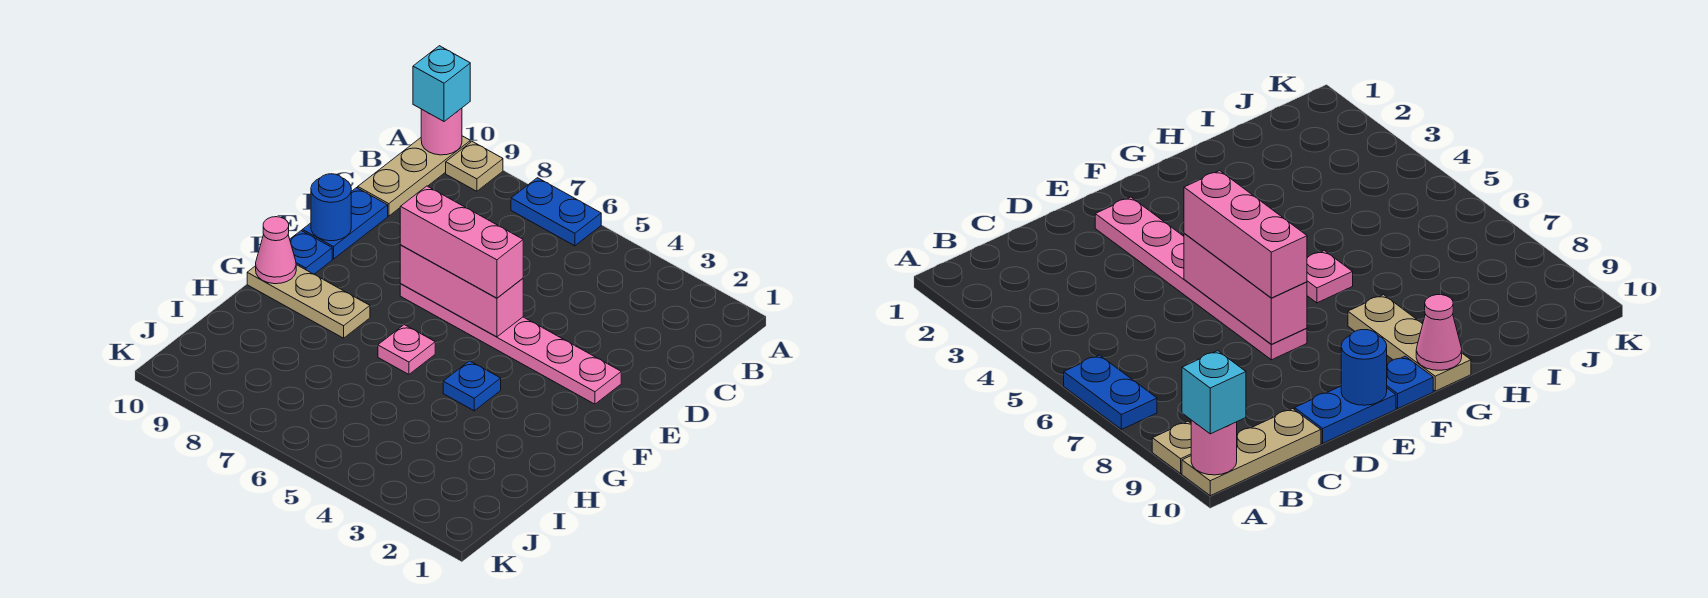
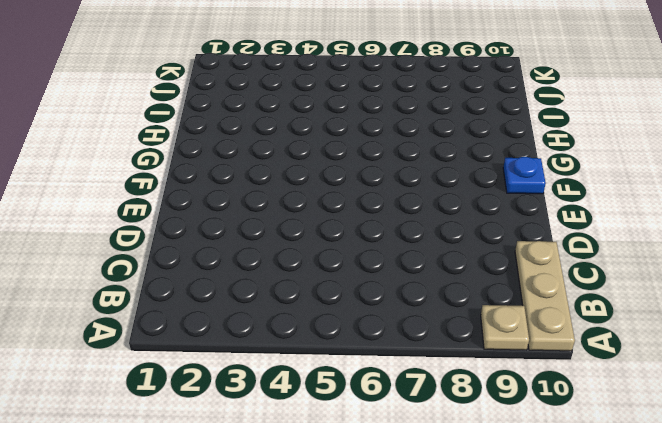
none -> blue 1x2 plate [511,178,601,246]
none -> blue 1x2 plate [302,188,388,259]
none -> pink 1x6 plate [400,284,621,404]

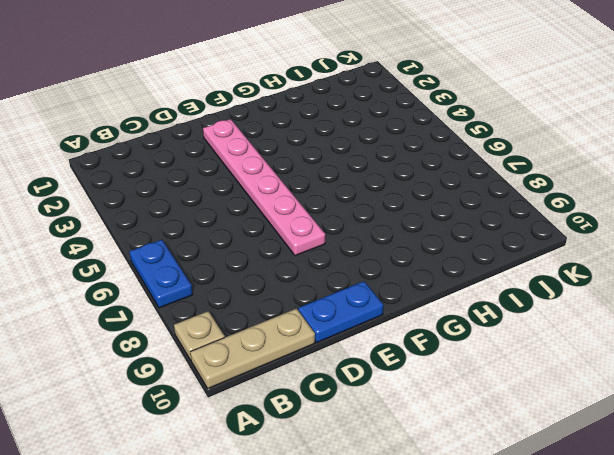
none -> blue 1x1 plate [290,231,332,274]
none -> blue 1x1 plate [443,361,501,411]
none -> pink 1x1 plate [378,324,435,374]

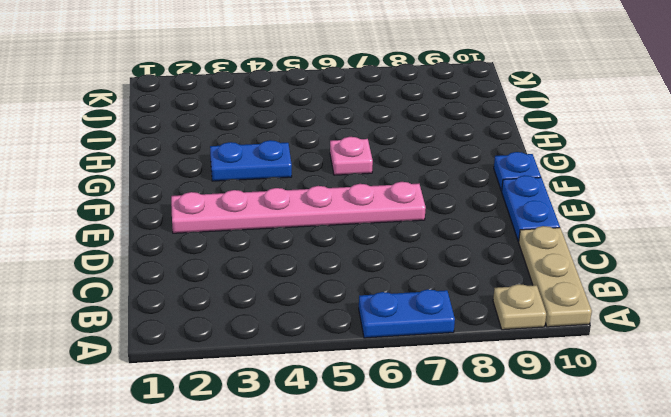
blue 1x2 plate [210,140,292,181] -> blue 1x1 plate [443,361,501,411]
none -> tan 1x3 plate [247,265,370,338]
none -> pink 1x1 round brick [421,108,462,155]
none -> pink 1x3 brick [400,245,523,337]

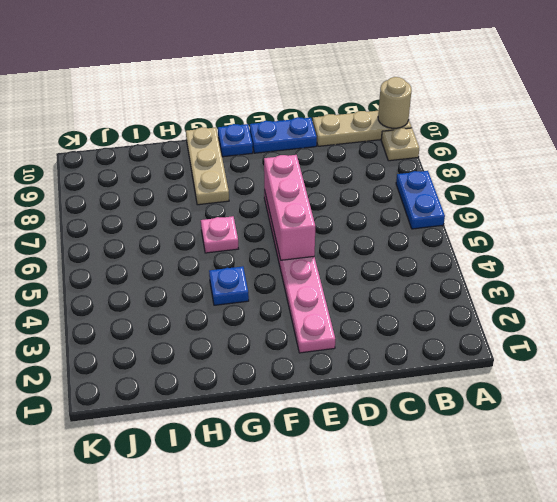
tan 1x1 round brick [378,77,412,128] -> pink 1x1 round brick [421,108,462,155]
none -> blue 1x1 round brick [311,174,351,241]
none -> pink 1x1 cone [256,217,296,284]
none -> cyan 1x1 brick [413,46,470,121]

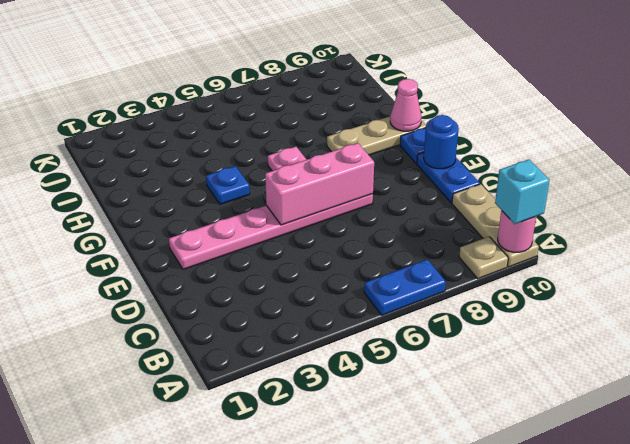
none -> pink 1x3 brick [400,186,523,298]

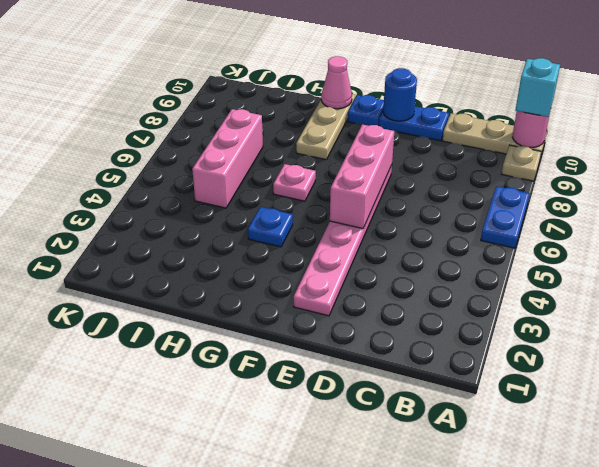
pink 1x3 brick [192,109,263,208] -> pink 1x3 brick moved to [400,186,523,298]

